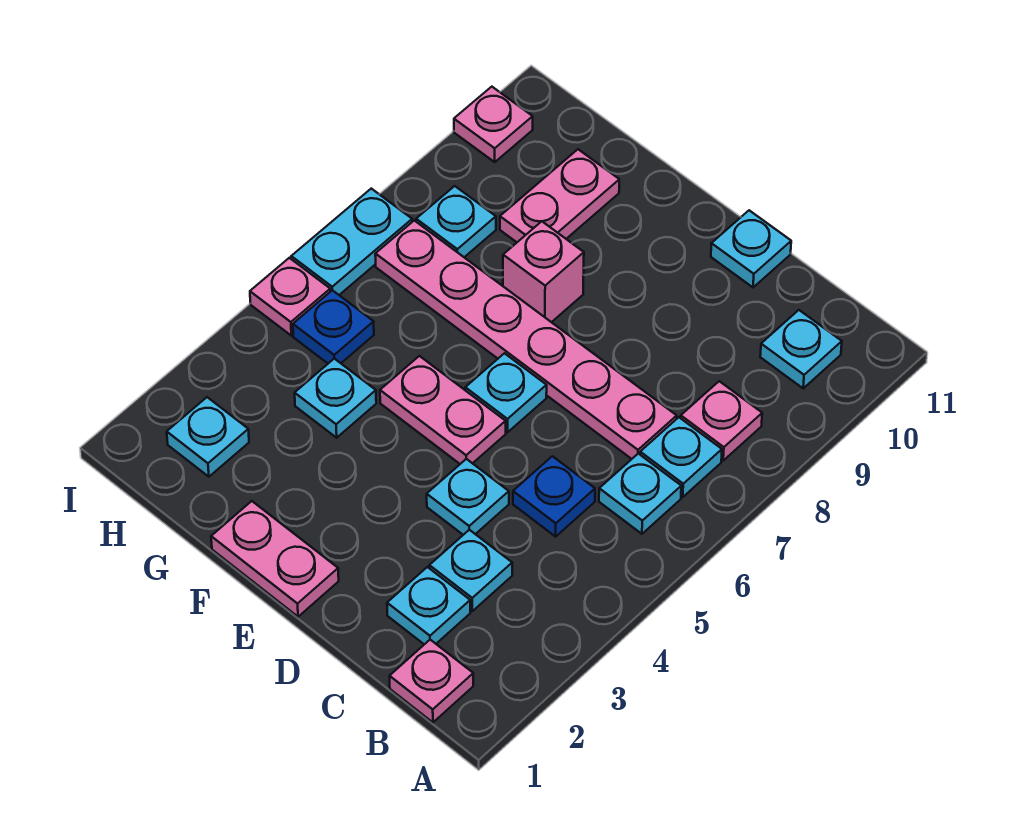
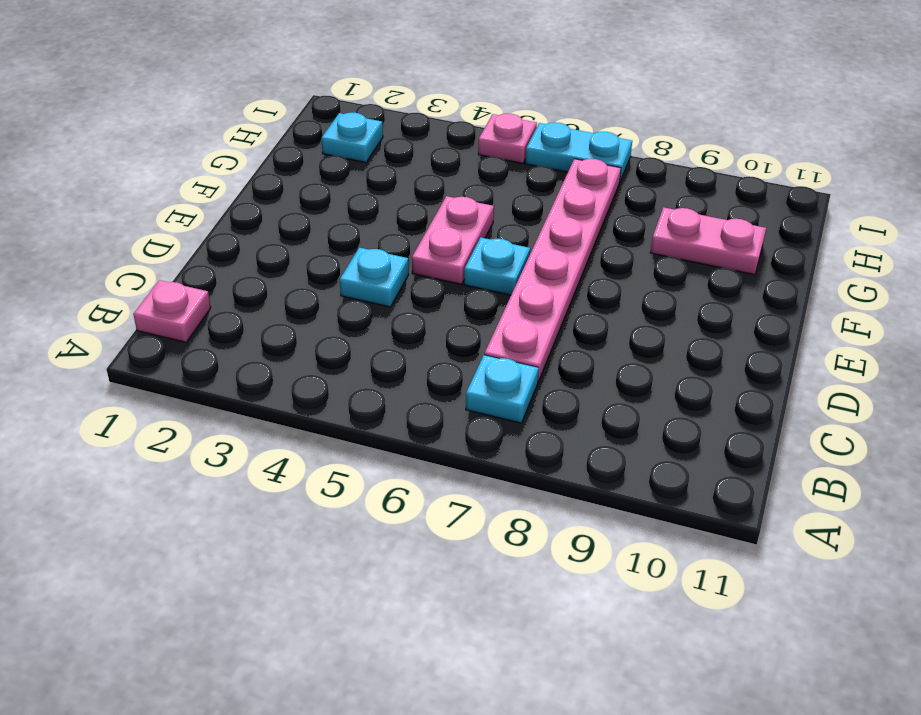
none -> cyan 1x1 plate [599,454,681,534]
none -> pink 1x1 plate [681,381,762,460]
none -> cyan 1x1 plate [760,310,842,388]

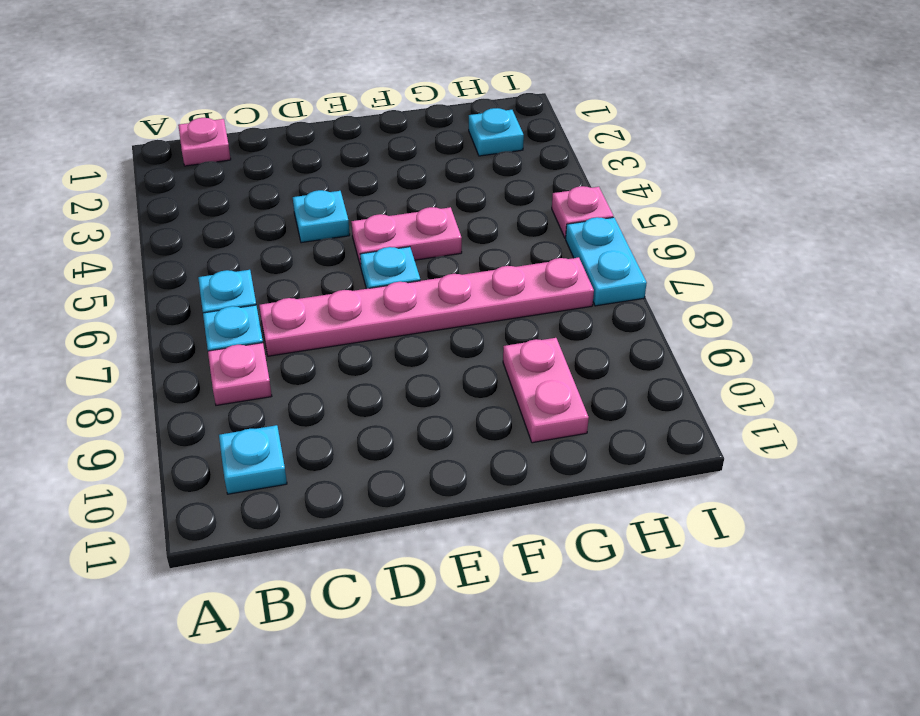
none -> cyan 1x1 plate [387,567,470,644]
none -> cyan 1x1 plate [429,530,512,611]
none -> blue 1x1 plate [513,456,595,537]

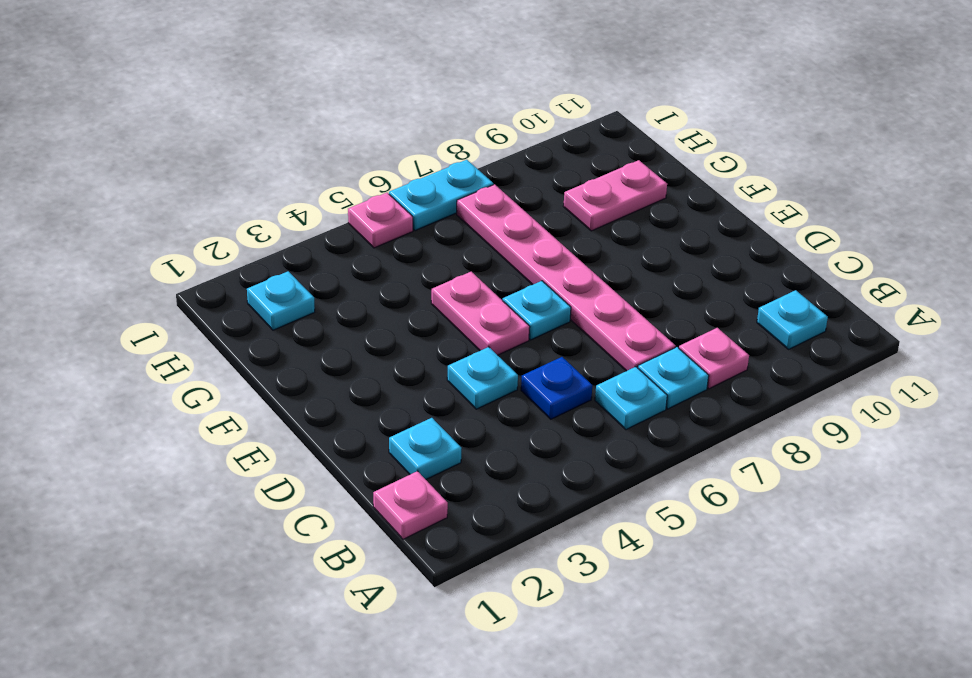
none -> cyan 1x1 plate [429,530,512,611]
none -> cyan 1x1 plate [711,210,791,287]
none -> pink 1x2 plate [211,501,339,617]

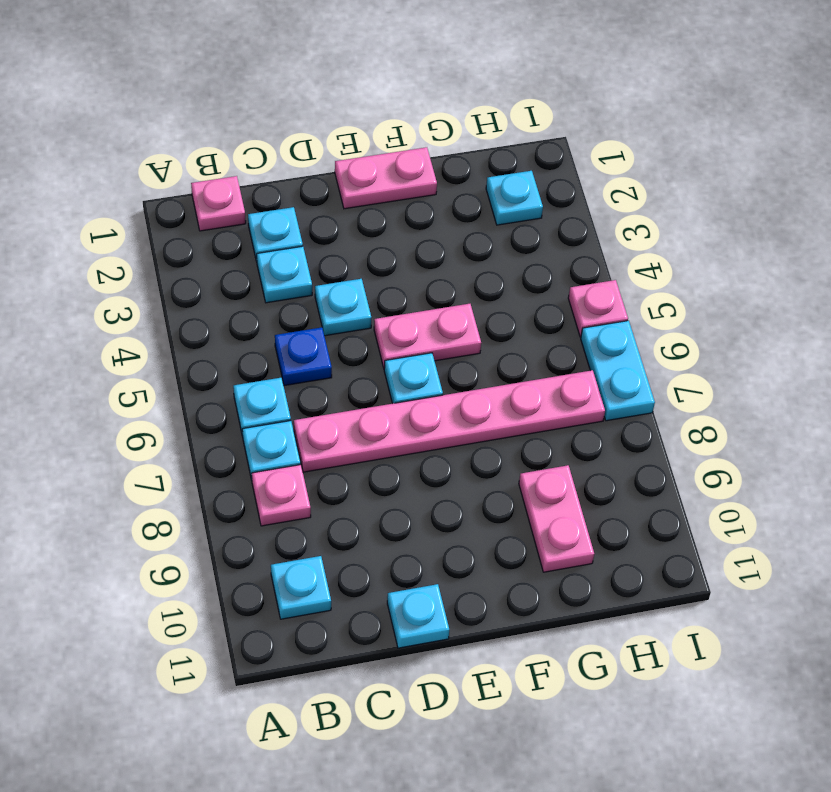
none -> pink 1x1 brick [503,221,584,322]
none -> cyan 1x1 plate [295,359,376,438]
none -> blue 1x1 plate [293,290,374,363]

